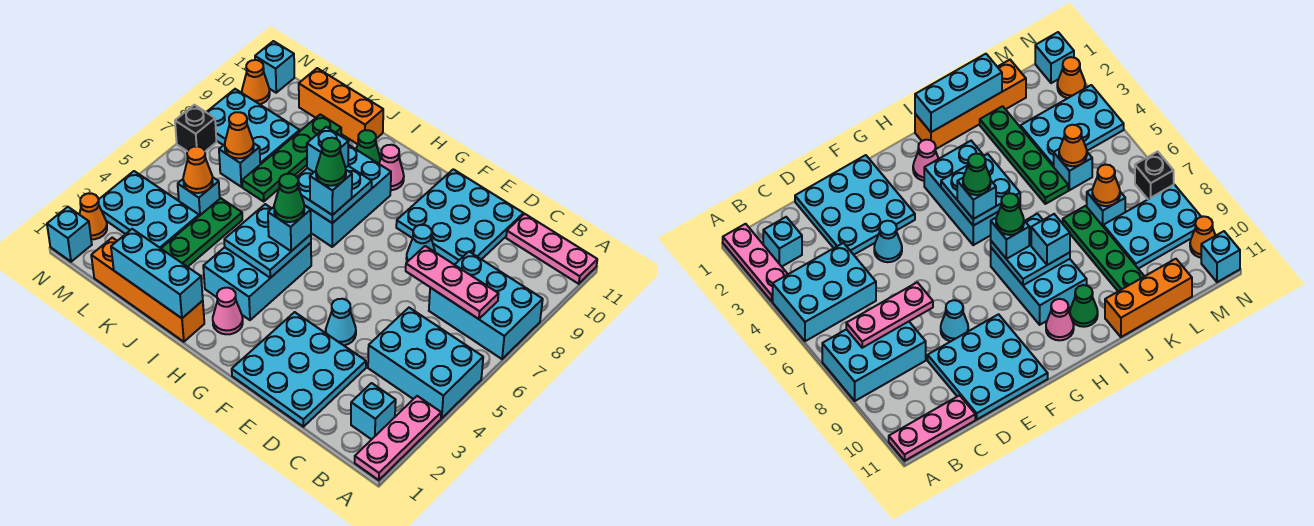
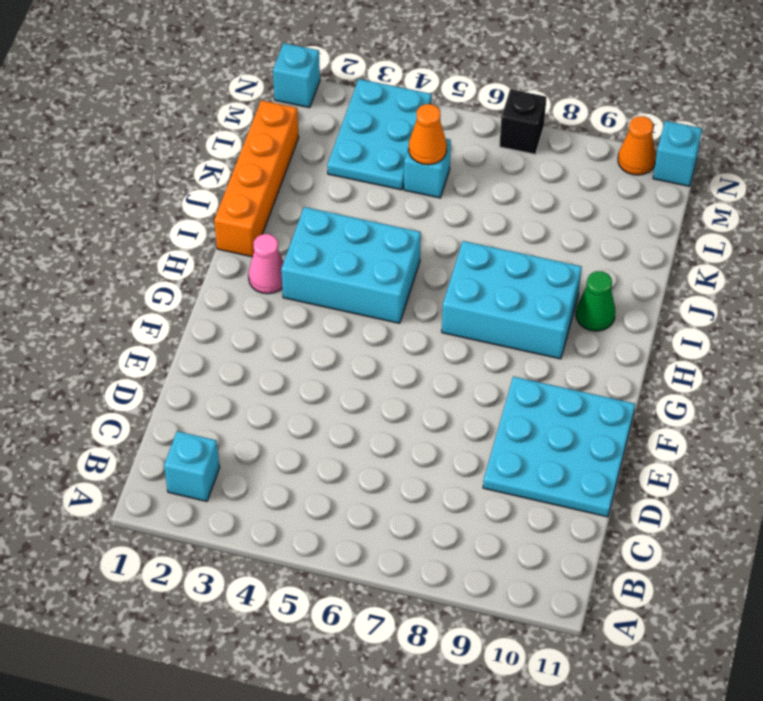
none -> pink 1x3 plate [355,396,441,480]
none -> cyan 2x3 brick [368,308,483,418]
none -> cyan 2x3 brick [429,252,543,359]
none -> pink 1x3 plate [506,214,597,284]

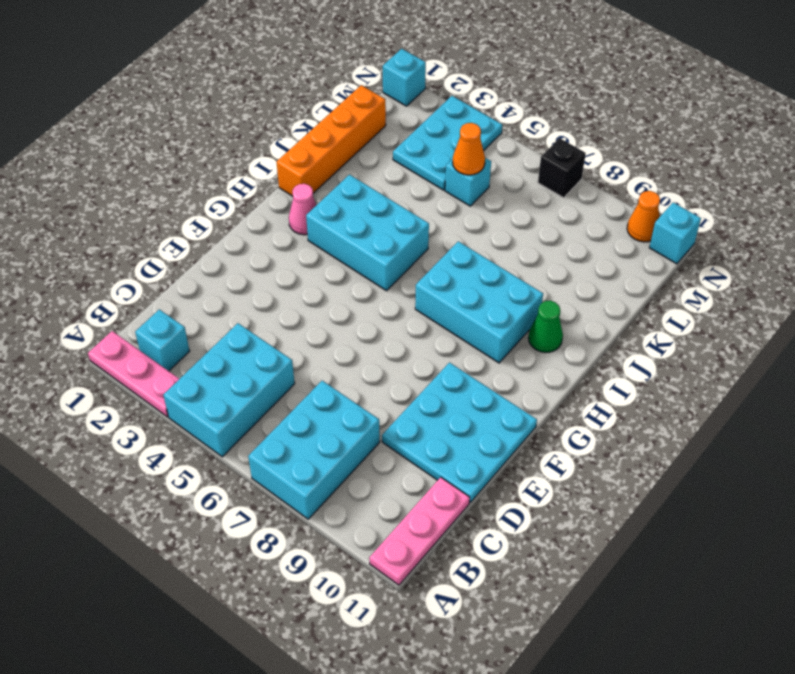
none -> cyan 3x3 plate [232,312,366,427]
none -> cyan 1x1 cone [326,299,356,345]
none -> cyan 1x1 cone [406,225,435,262]
none -> pink 1x1 cone [379,145,404,190]

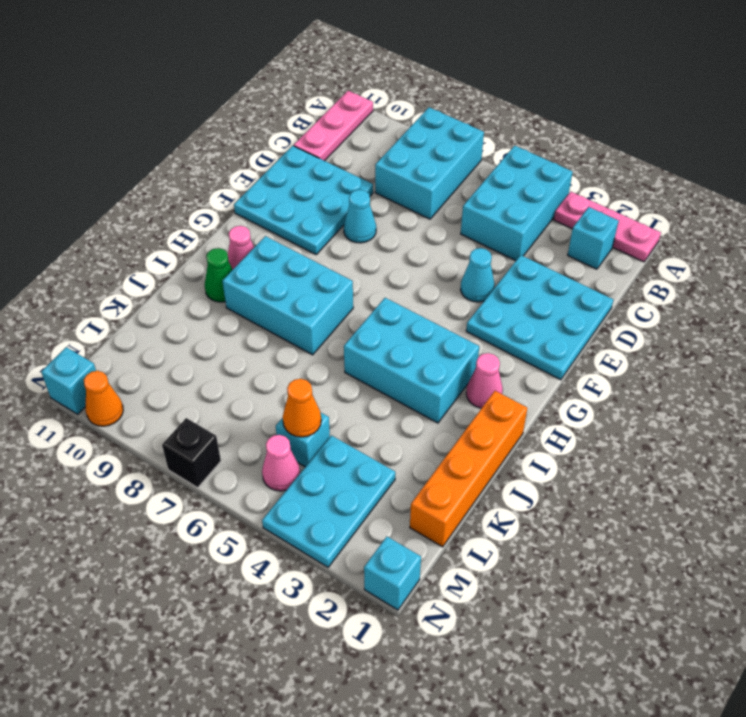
pink 1x1 cone [262,435,300,491] -> none
none -> orange 1x3 brick [299,68,383,144]
none -> green 1x4 plate [161,198,242,267]
none -> green 1x4 plate [242,114,341,201]
none -> cyan 1x1 brick [219,143,260,187]

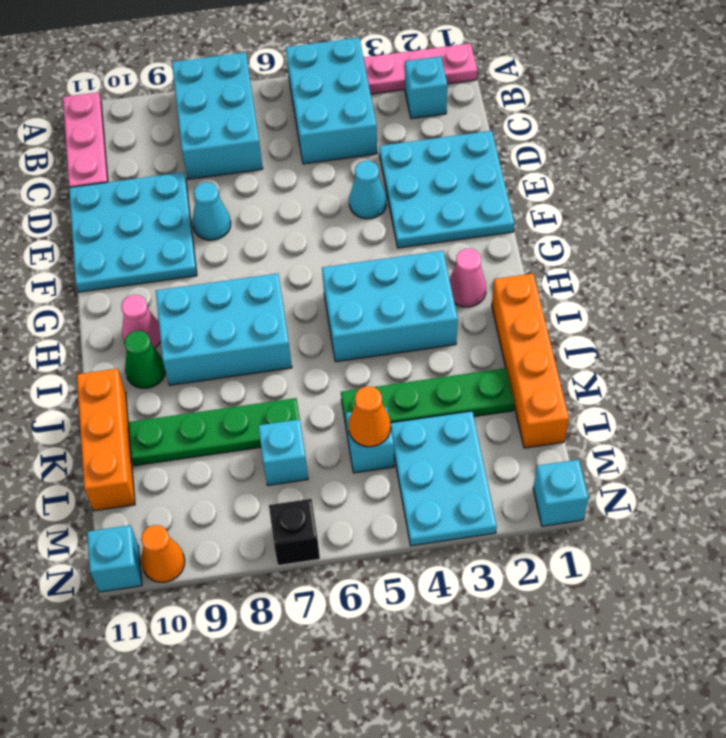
none -> cyan 2x3 plate [206,89,300,164]
none -> orange 1x1 cone [80,193,107,239]
none -> pink 1x3 plate [406,246,498,319]
none -> cyan 2x2 plate [224,204,311,278]

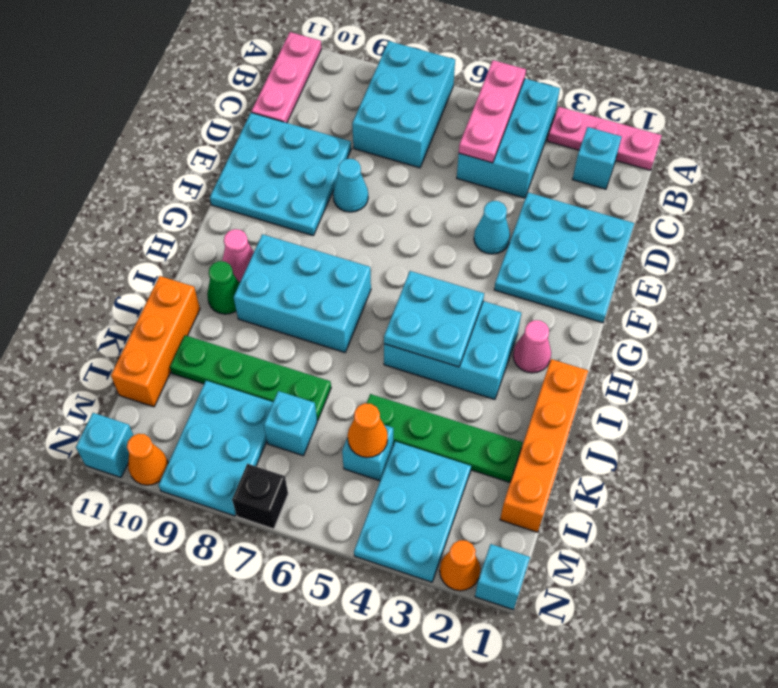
pink 1x3 plate [459,60,526,163] -> pink 1x3 plate moved to [406,246,498,319]
none -> cyan 2x2 plate [297,166,372,223]
none -> cyan 1x3 brick [111,229,203,318]
none -> orange 1x1 cone [225,112,254,158]
none -> cyan 1x1 brick [268,206,311,251]

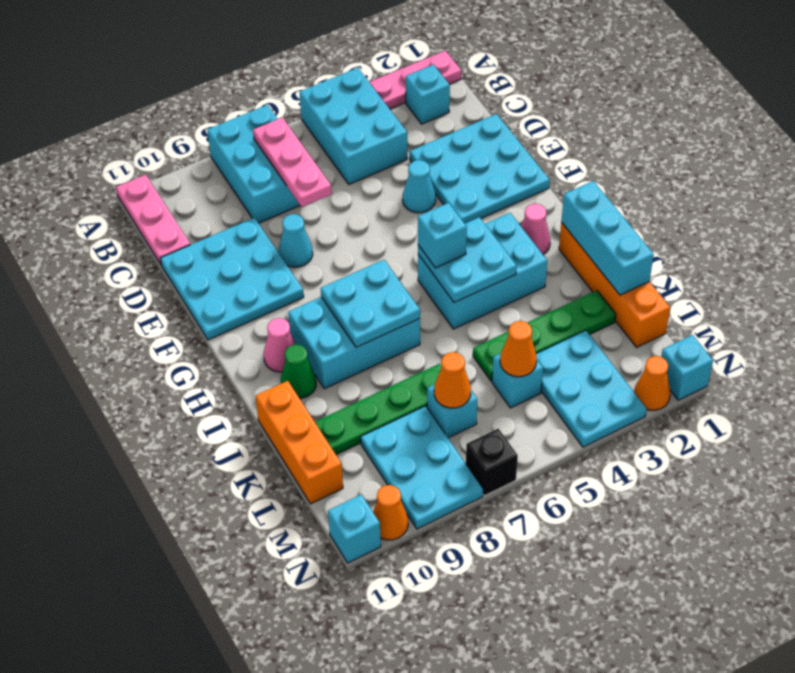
none -> cyan 1x1 brick [310,170,352,215]
none -> cyan 1x1 brick [307,127,349,172]
none -> green 1x1 cone [274,174,305,222]
none -> green 1x1 cone [316,138,346,186]

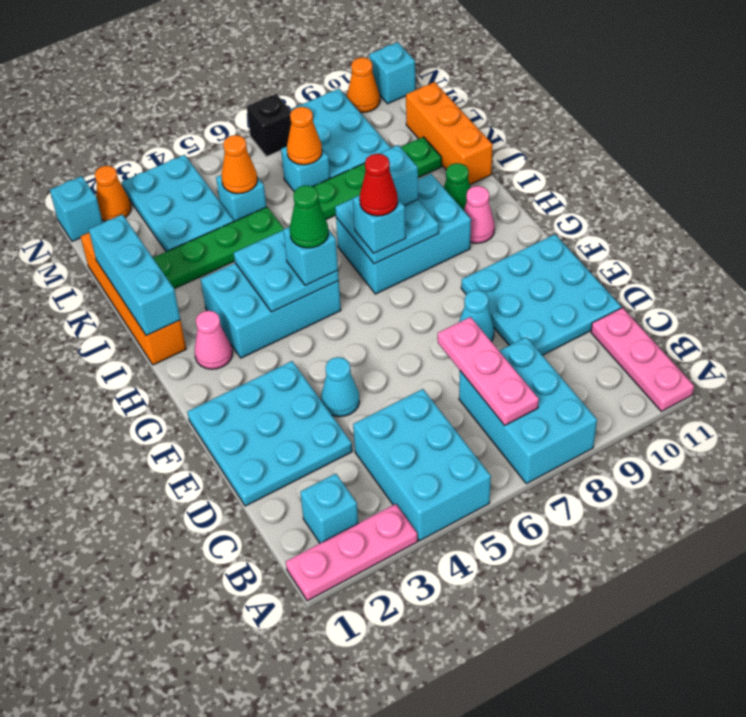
red 1x1 cone [360,154,398,216] -> green 1x1 cone [316,138,346,186]

